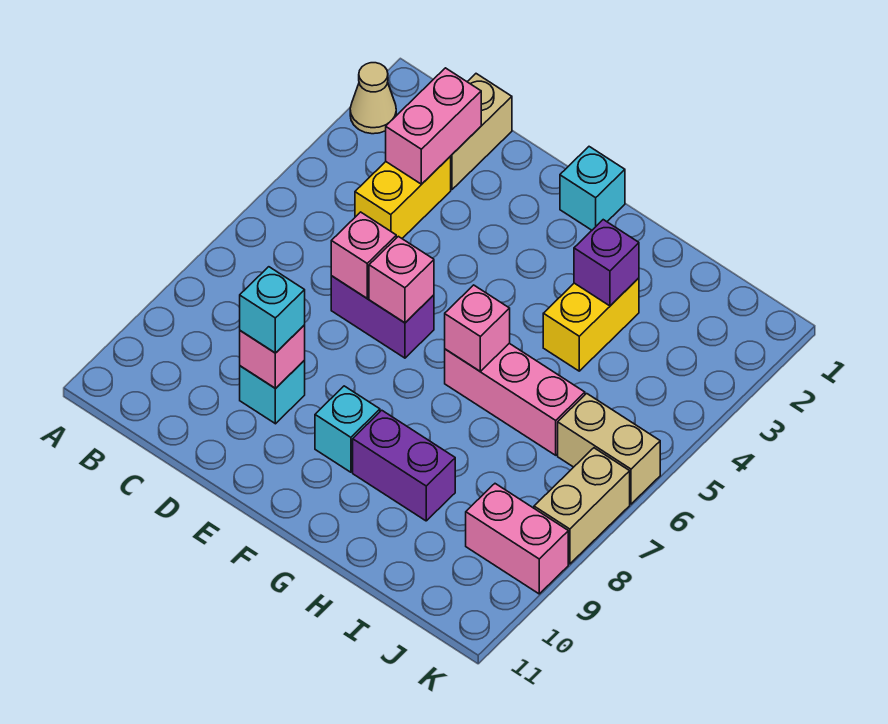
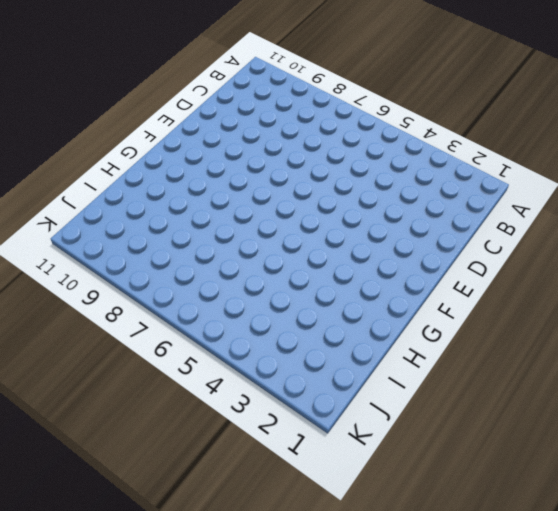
none -> tan 1x1 cone [350,63,396,134]
none -> tan 1x2 brick [450,74,512,189]
none -> yellow 1x2 brick [355,157,451,238]

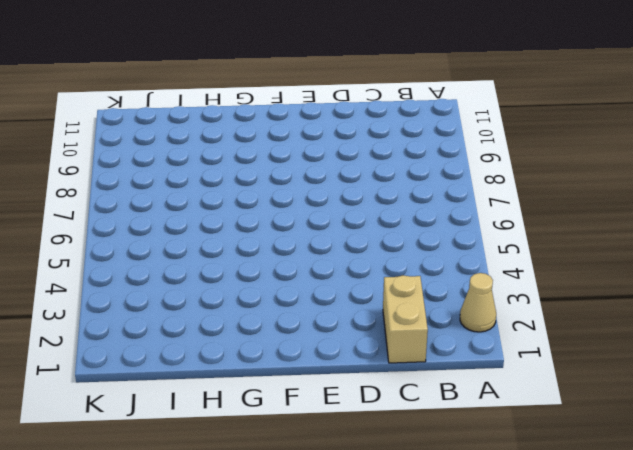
none -> yellow 1x2 brick [355,157,451,238]
none -> purple 1x2 brick [331,276,434,358]
none -> cyan 1x1 brick [240,361,305,424]

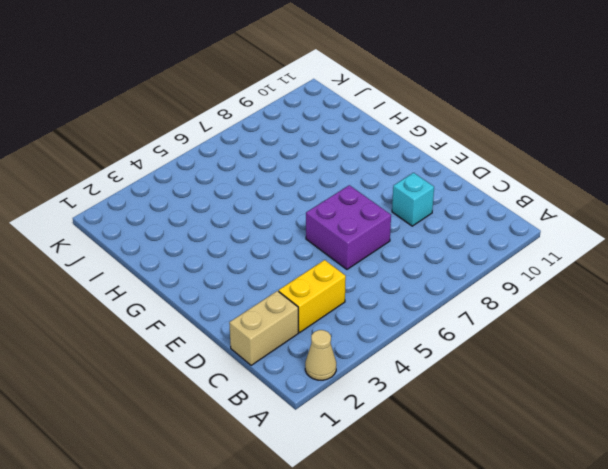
purple 2x2 brick [306,185,391,269] -> purple 1x2 brick [331,276,434,358]
none -> cyan 1x1 brick [560,147,625,230]
none -> cyan 1x1 brick [315,386,380,472]
none -> pink 1x3 brick [445,343,585,455]

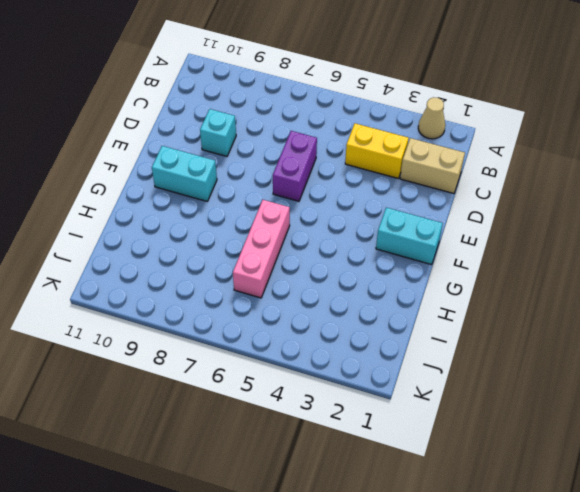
cyan 1x2 brick [376,207,443,265] -> cyan 1x1 brick [560,147,625,230]
cyan 1x2 brick [152,146,217,201] -> cyan 1x1 brick [315,386,380,472]
none -> purple 1x2 brick [353,410,455,521]
none -> yellow 1x2 brick [543,278,639,371]
none -> tan 1x2 brick [558,394,660,504]

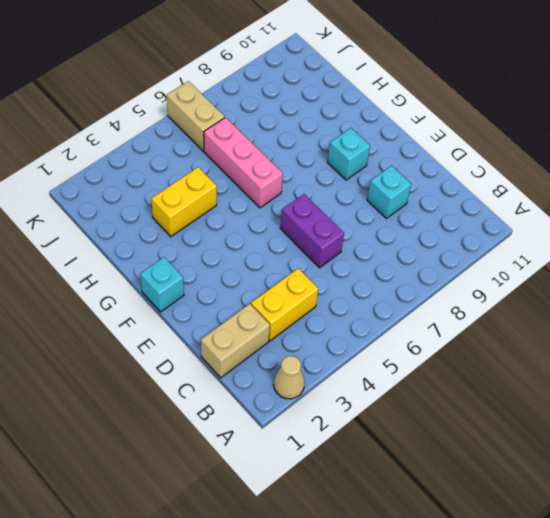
none -> purple 1x2 brick [353,410,455,521]
none -> pink 1x2 brick [466,484,568,594]
none -> tan 1x2 brick [534,448,630,564]

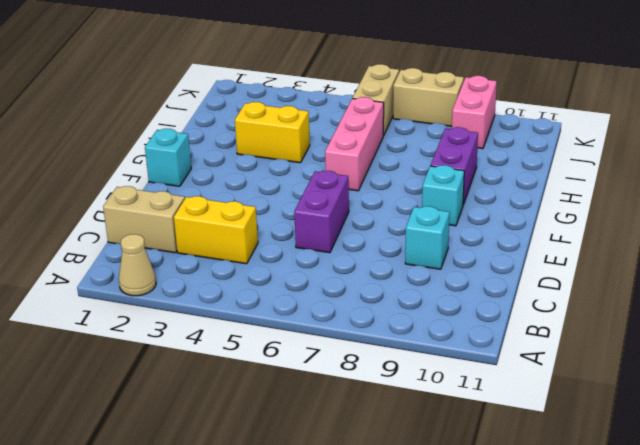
none -> pink 1x2 brick [386,68,481,184]
none -> pink 1x1 brick [331,212,396,298]
none -> pink 1x1 brick [240,325,305,388]

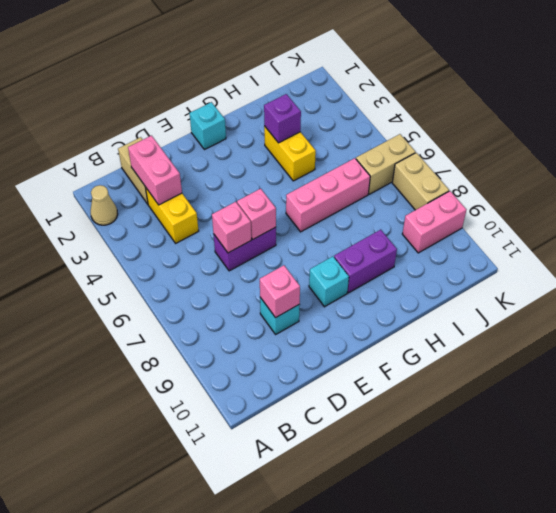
none -> pink 1x1 brick [445,285,510,371]
none -> cyan 1x1 brick [240,267,305,353]

